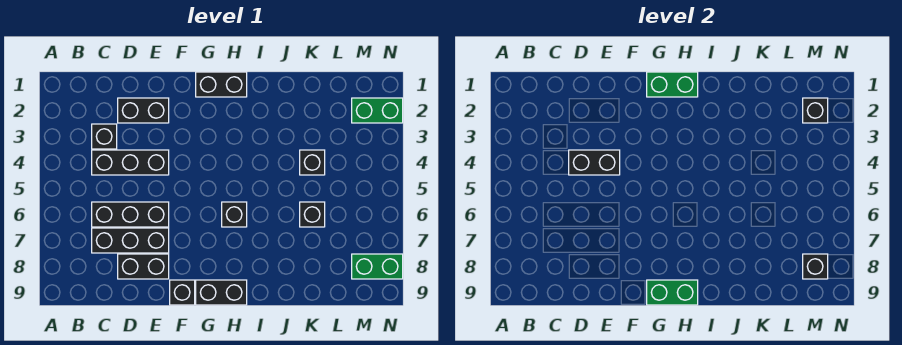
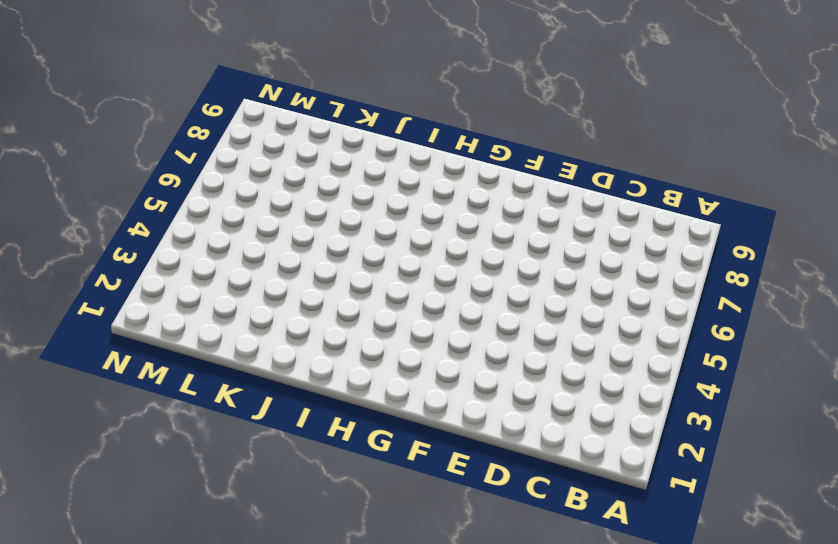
none -> black 1x1 brick [92,124,117,149]
none -> black 1x3 brick [92,150,169,175]
none -> black 1x3 brick [92,202,169,227]

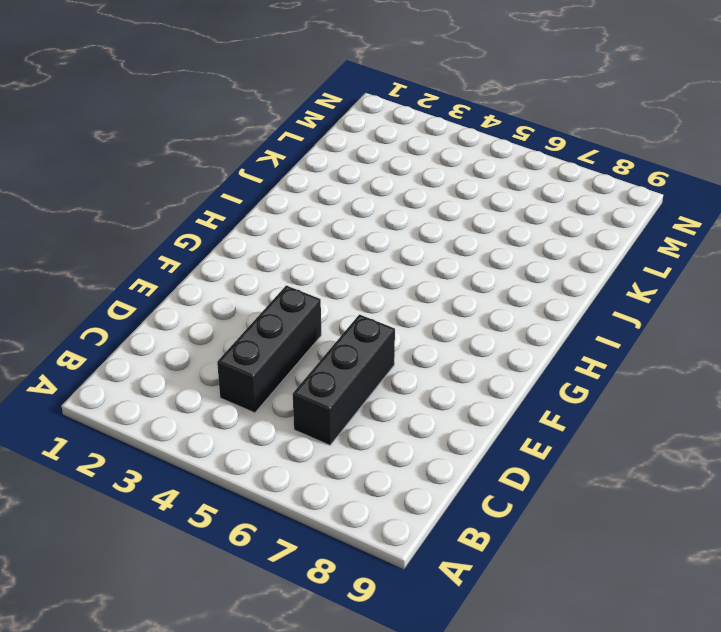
none -> black 1x1 brick [92,124,117,149]
none -> black 1x3 brick [92,228,169,253]
none -> black 1x2 brick [118,98,169,123]

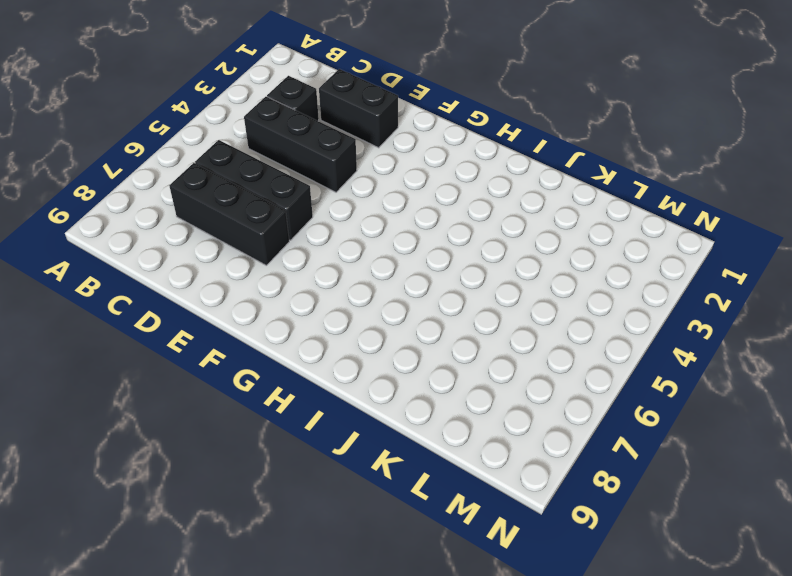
none -> black 1x2 brick [118,254,169,279]
none -> black 1x1 brick [170,280,195,305]
none -> black 1x2 brick [196,72,247,97]

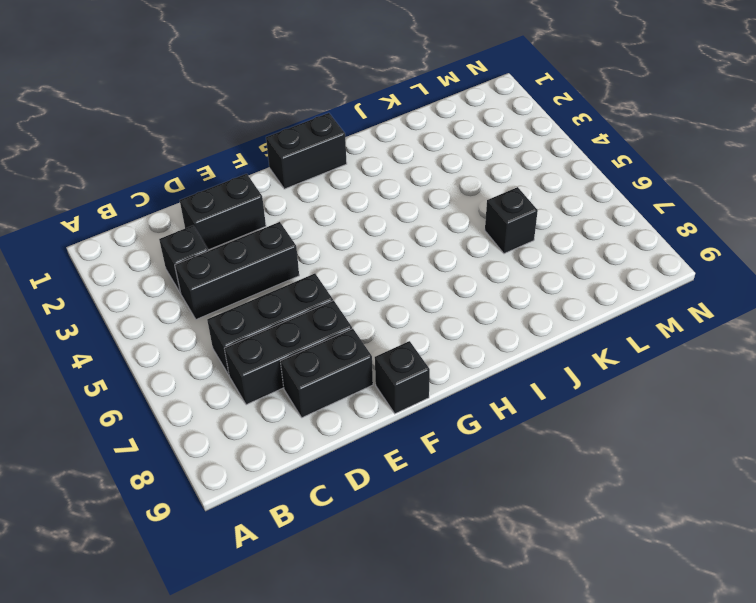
none -> black 1x2 brick [196,280,247,305]
none -> black 1x1 brick [222,202,247,227]
none -> black 1x1 brick [300,150,325,175]

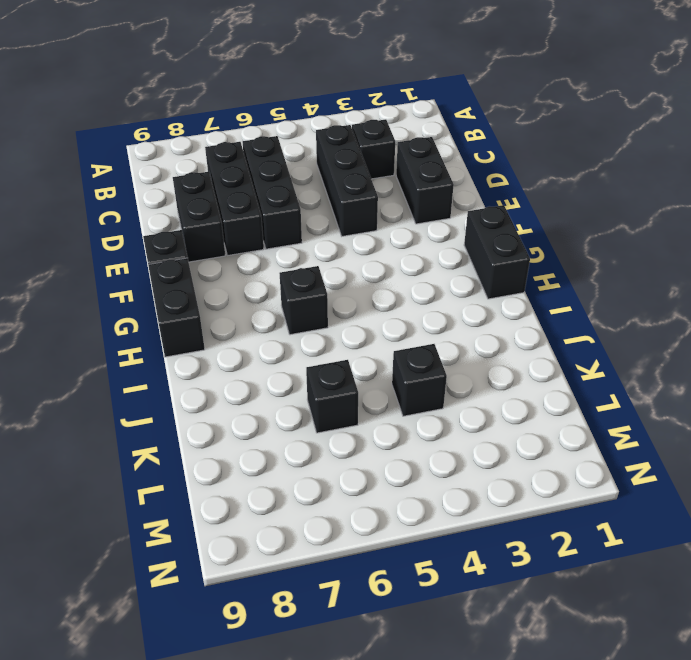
none -> green 1x2 brick [352,98,403,123]
none -> green 1x2 brick [352,254,403,279]
none -> black 1x2 brick [569,150,620,175]

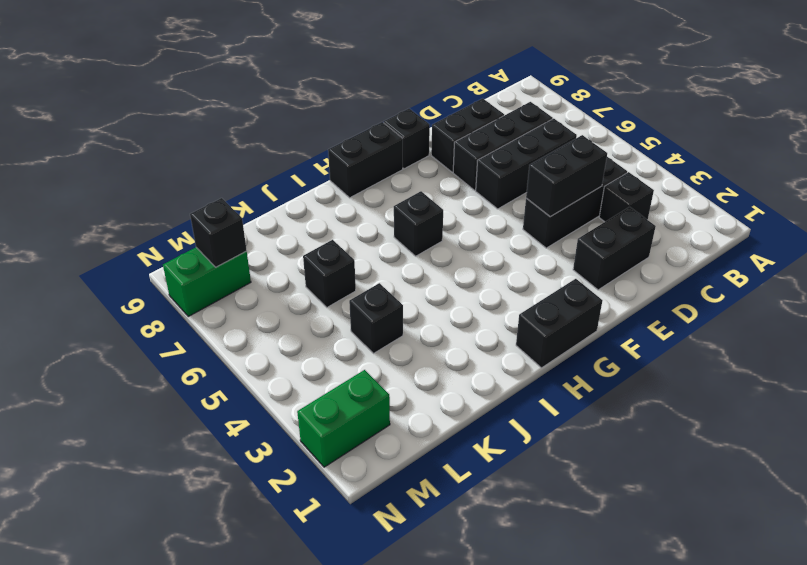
none -> green 1x2 brick [647,72,698,97]
none -> green 1x2 brick [647,280,698,305]
none -> black 1x1 brick [803,98,828,123]

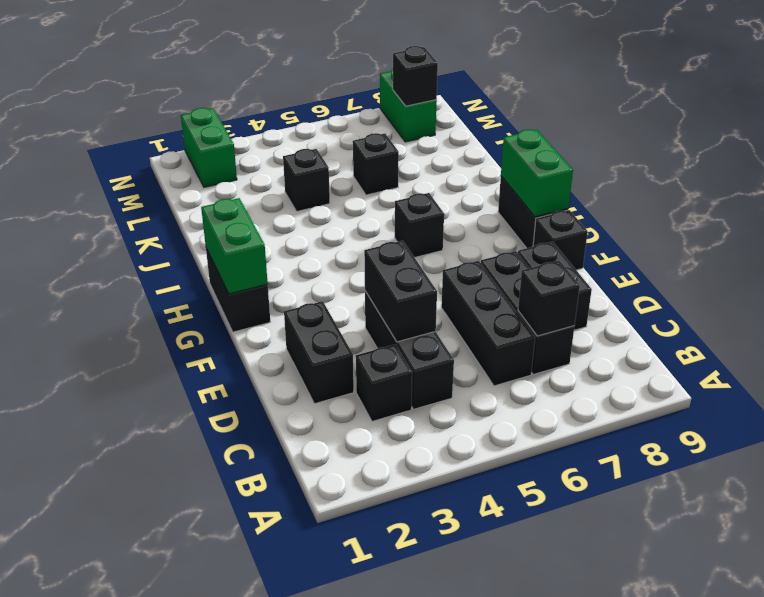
black 1x1 brick [518,260,580,336] -> black 1x1 brick moved to [803,98,828,123]

